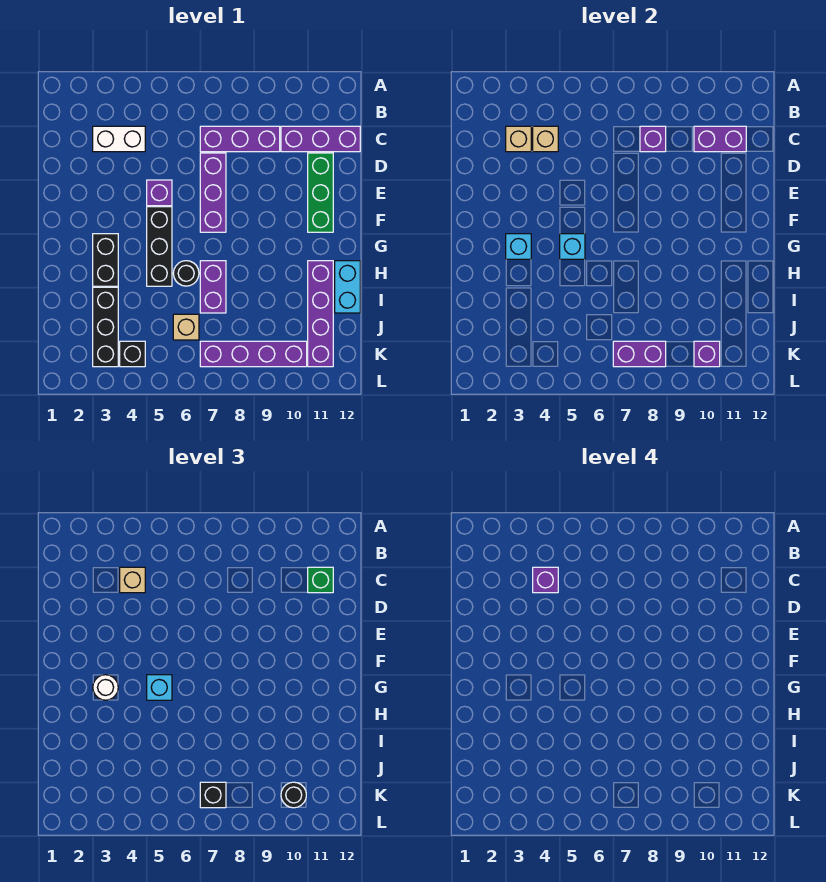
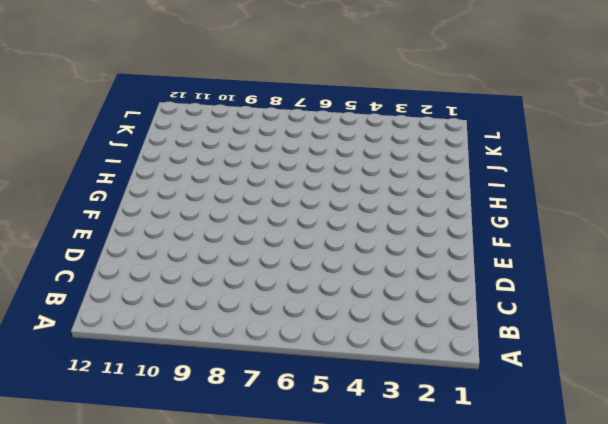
none -> white 1x2 brick [93,126,145,152]
none -> purple 1x3 brick [200,126,280,152]
none -> purple 1x3 brick [281,126,360,152]
none -> purple 1x3 brick [200,153,226,232]

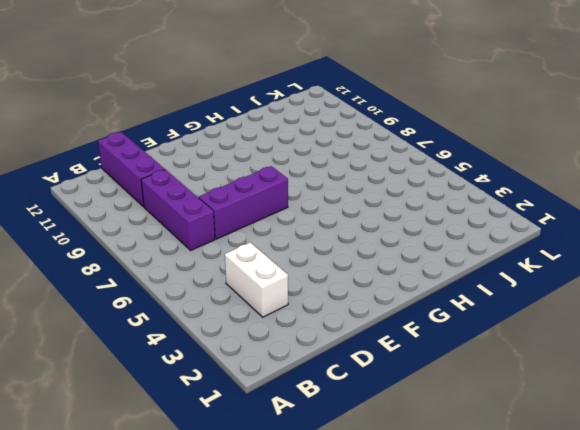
none -> green 1x3 brick [308,153,333,232]
none -> purple 1x1 brick [147,180,172,206]
none -> black 1x3 brick [147,207,172,286]
none -> black 1x2 brick [93,234,118,286]

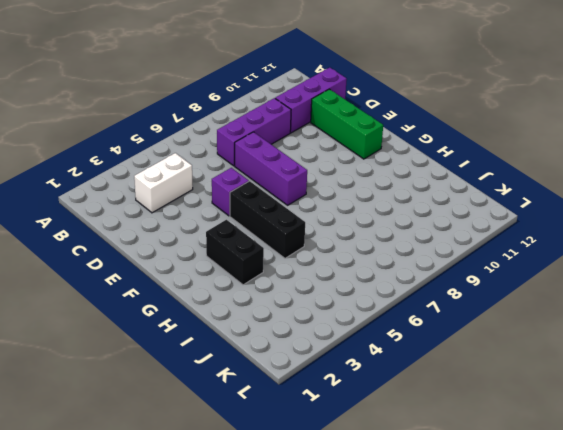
none -> black 1x1 round brick [173,261,199,286]
none -> purple 1x2 brick [200,261,226,313]
none -> purple 1x4 brick [308,261,333,367]
none -> cyan 1x2 brick [335,261,360,313]

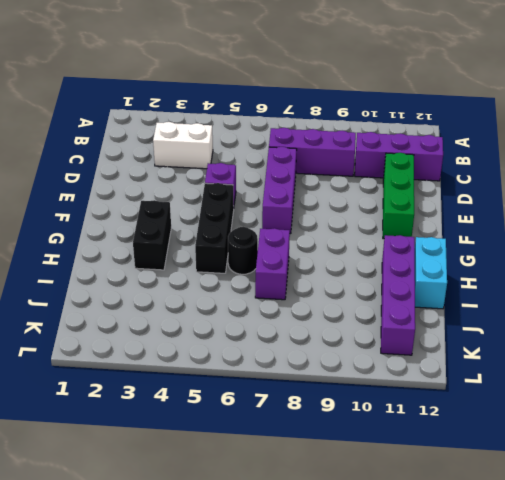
none -> black 1x3 brick [93,287,118,367]
none -> tan 1x1 brick [173,314,199,340]
none -> black 1x1 brick [120,341,145,367]
none -> purple 1x4 brick [200,341,307,367]

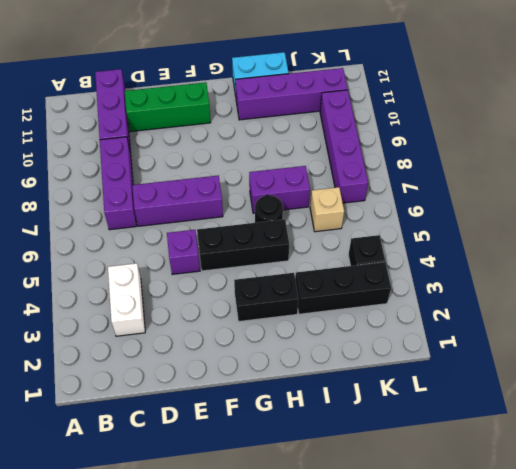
none -> tan 1x1 brick [506,126,531,152]
none -> tan 1x1 brick [533,126,558,152]
none -> purple 1x1 brick [640,126,666,152]
none -> purple 1x2 brick [694,126,746,152]

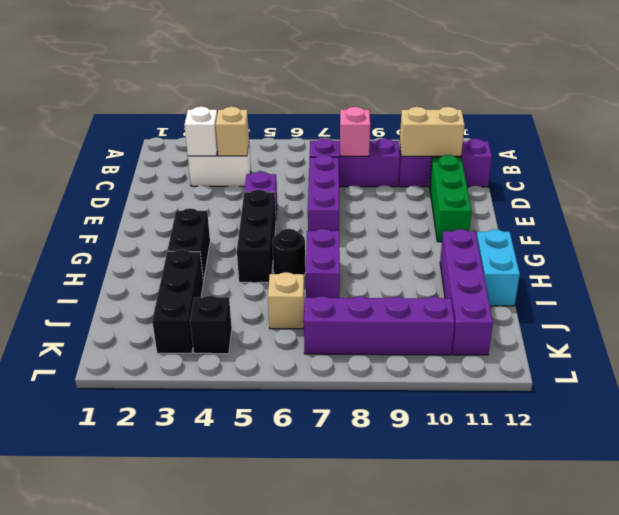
white 1x1 brick [185,107,218,156] -> tan 1x1 brick [506,126,531,152]
pink 1x1 brick [340,107,370,156] -> purple 1x1 brick [640,126,666,152]
tan 1x2 brick [400,107,465,156] -> purple 1x2 brick [694,126,746,152]
none -> cyan 1x1 brick [506,234,531,259]
none -> cyan 1x1 brick [560,234,585,259]
none -> purple 1x2 brick [613,341,666,367]
none -> purple 1x1 brick [694,341,720,367]

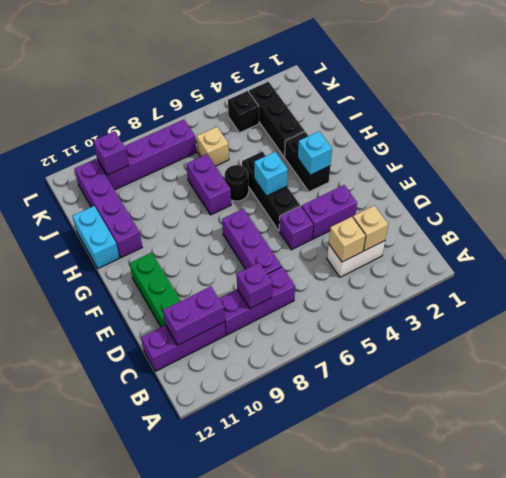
purple 1x2 brick [302,185,357,239] -> purple 1x2 brick moved to [613,341,666,367]
none -> tan 1x1 brick [120,567,145,593]
none -> green 1x1 brick [308,567,333,593]
none -> white 1x1 round brick [93,675,118,700]
none -> cyan 1x1 brick [147,675,172,700]

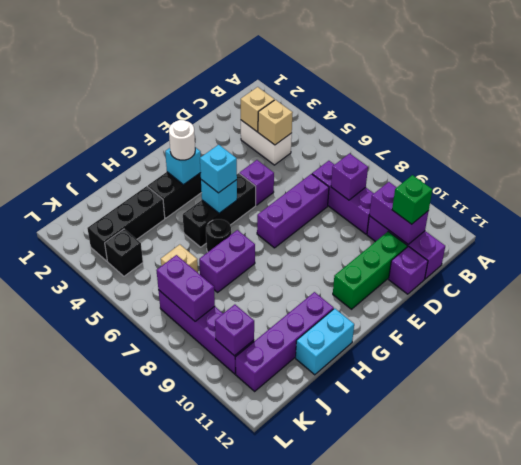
purple 1x1 brick [389,247,428,294] -> purple 1x1 brick moved to [533,567,558,593]
none -> tan 1x1 brick [120,567,145,593]
none -> black 1x1 brick [200,782,226,808]
none -> black 1x1 round brick [281,782,306,808]

